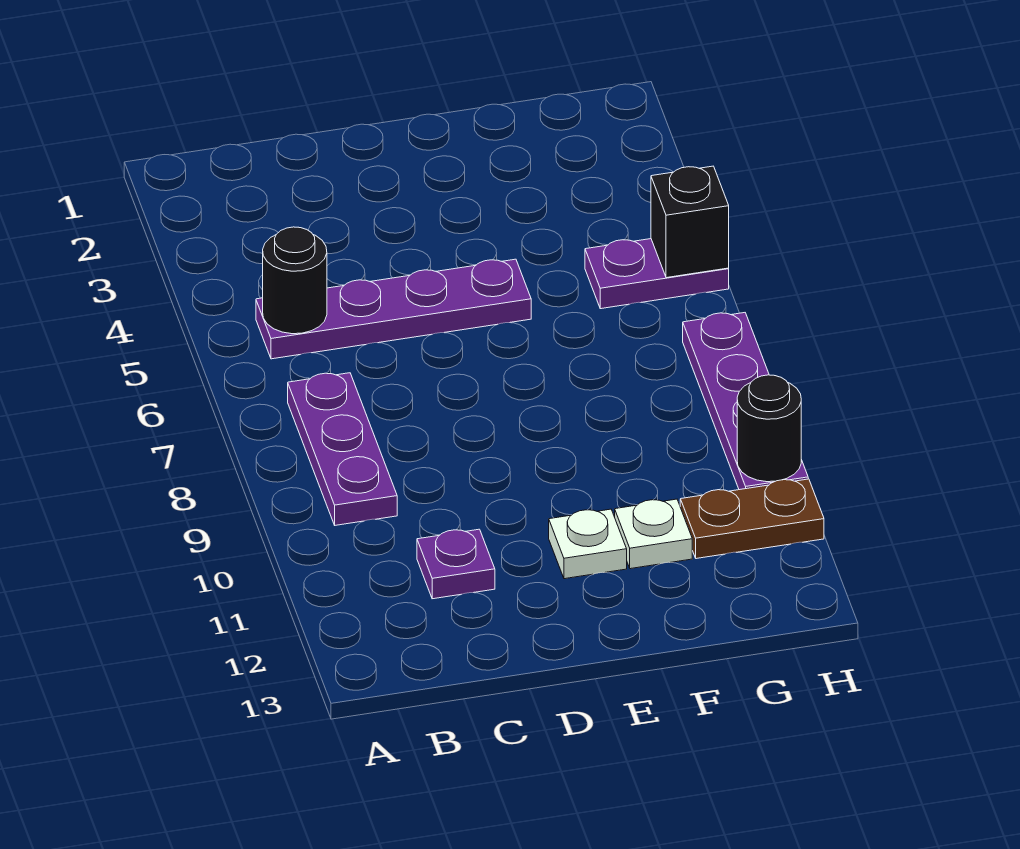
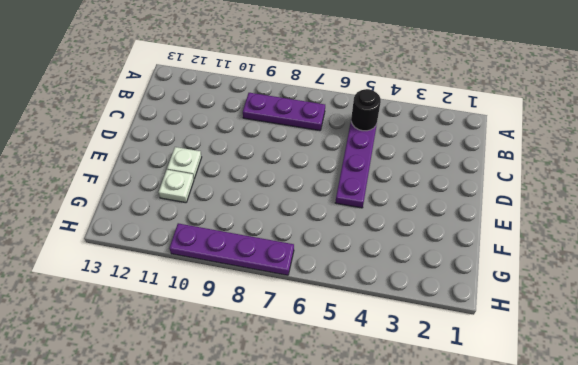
none -> purple 1x1 plate [417,529,495,599]
none -> purple 1x2 plate [585,239,729,309]

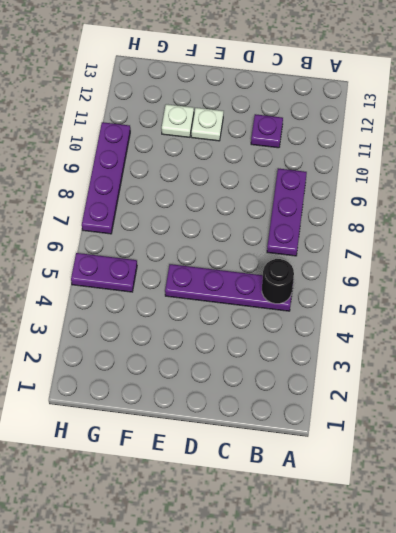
none -> brown 1x2 plate [680,479,824,559]
none -> black 1x1 brick [651,166,729,278]

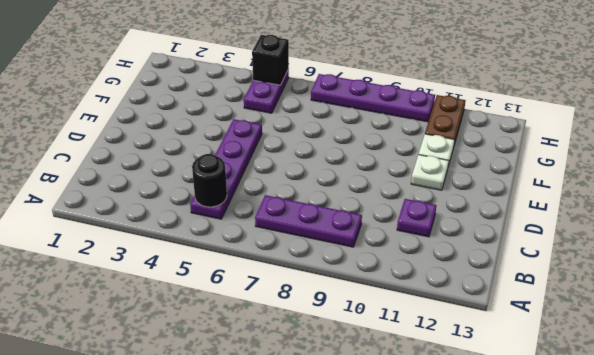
none -> black 1x1 round brick [737,375,801,482]

